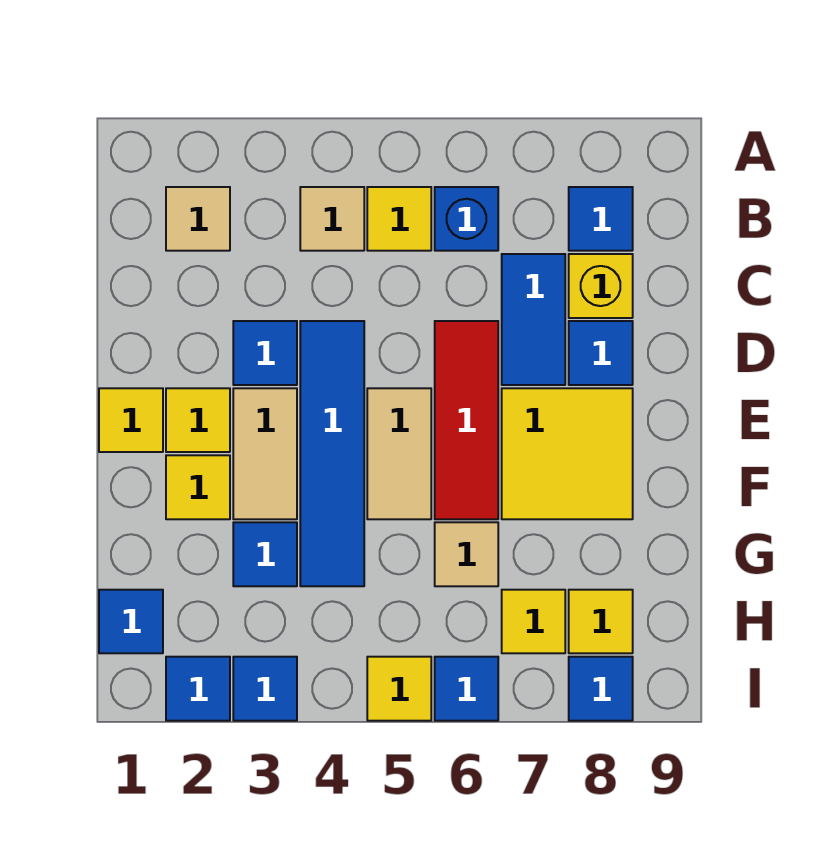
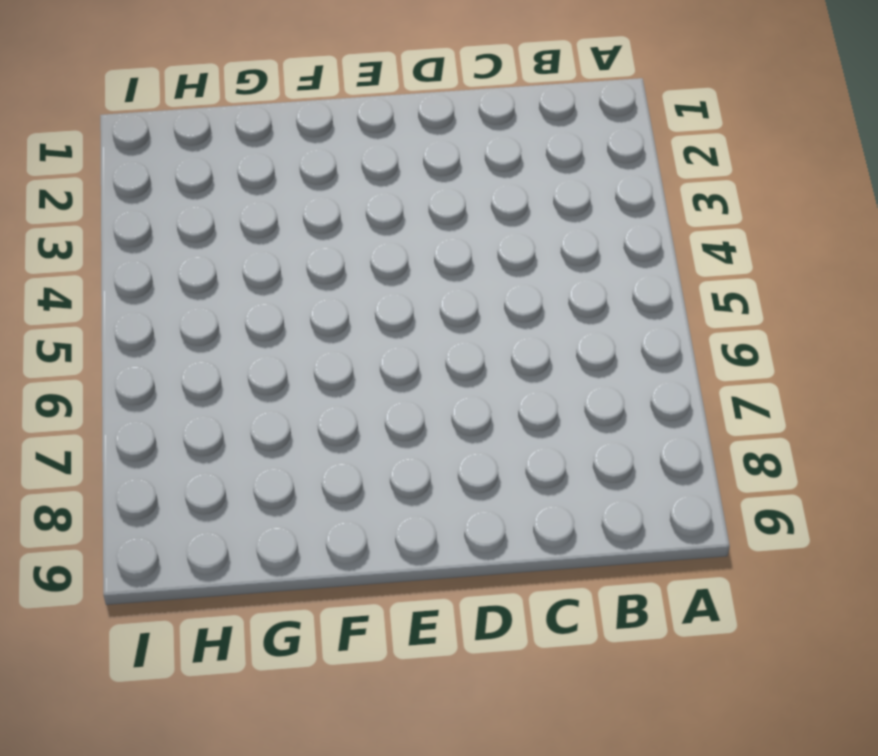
none -> tan 1x1 tile [166,187,230,251]
none -> tan 1x1 tile [300,187,364,251]
none -> yellow 1x1 tile [367,187,431,251]

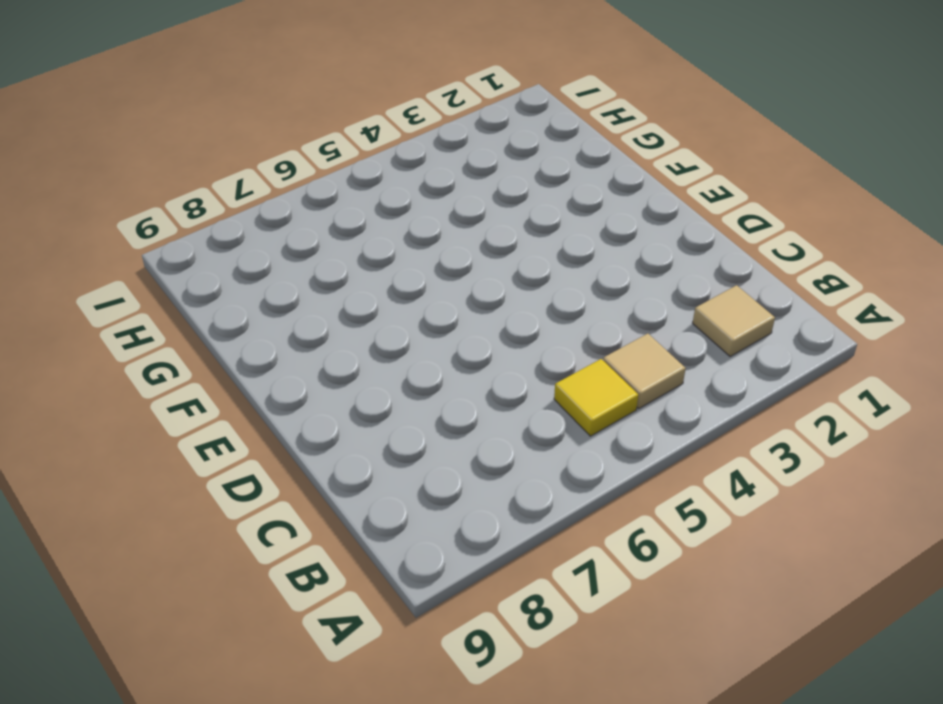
none -> blue 1x1 brick [435,187,498,251]
none -> blue 1x1 tile [569,187,633,251]
none -> blue 1x2 tile [502,254,565,385]

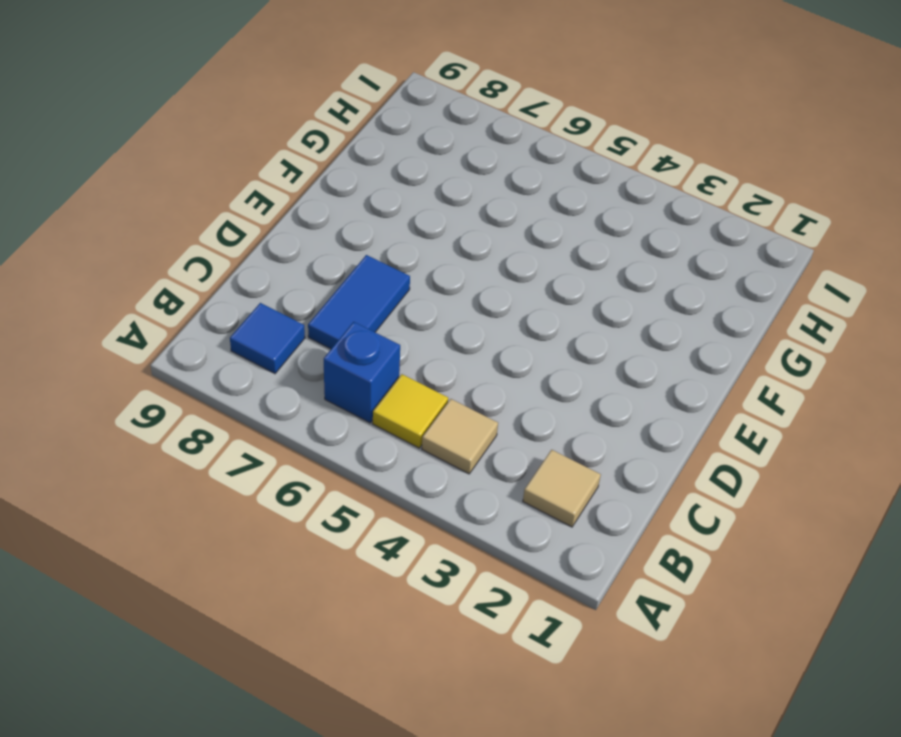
none -> yellow 1x1 brick [569,254,633,318]
none -> blue 1x1 tile [233,321,297,385]
none -> blue 1x4 tile [300,321,364,586]

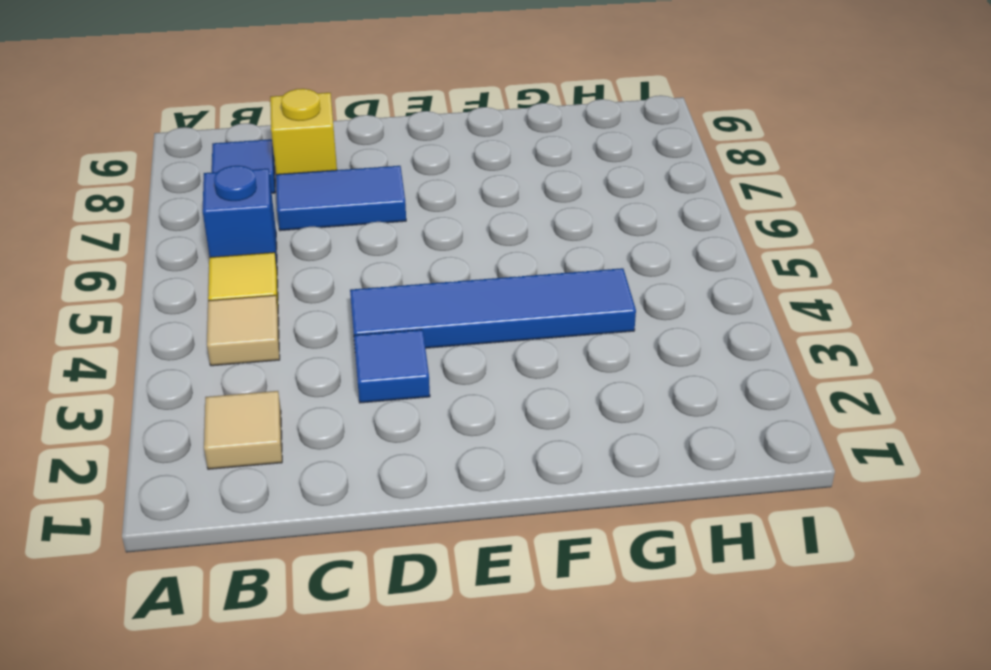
none -> red 1x3 tile [435,321,498,519]
none -> blue 1x1 tile [569,321,633,385]
none -> yellow 1x1 tile [99,388,163,452]

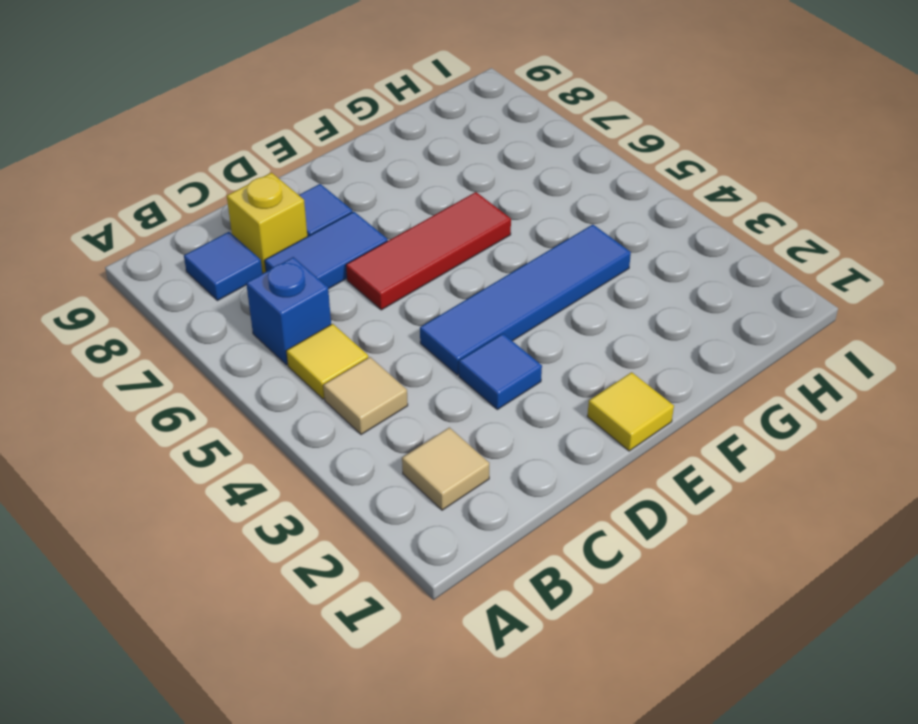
none -> yellow 1x1 tile [166,388,230,452]
none -> tan 1x2 tile [233,388,297,519]
none -> tan 1x2 tile [367,388,431,519]

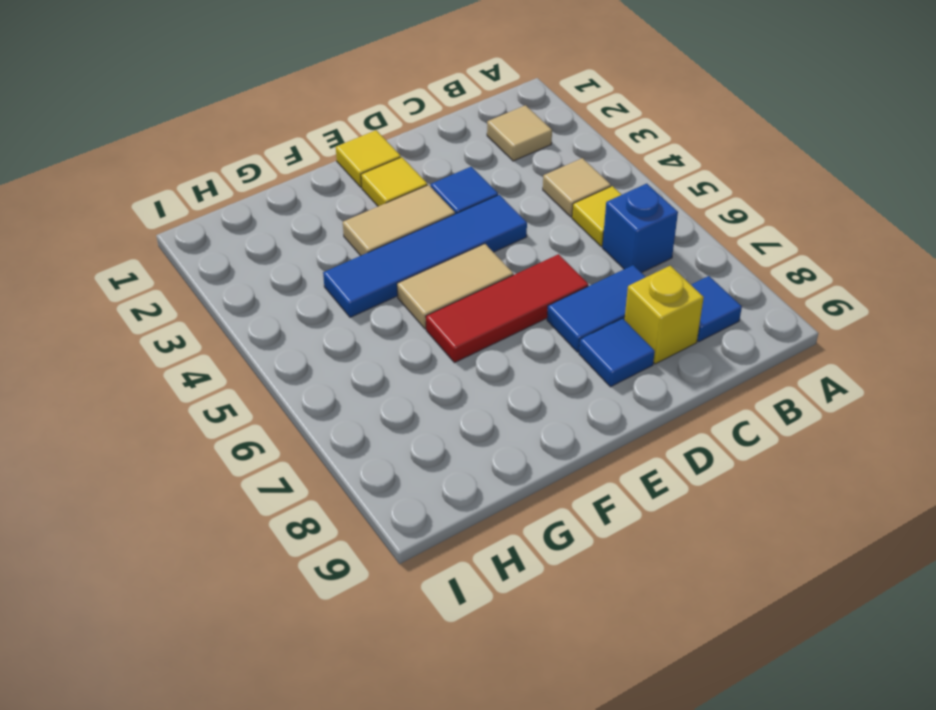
none -> yellow 2x2 tile [502,388,633,519]
none -> yellow 1x1 tile [166,455,230,519]
none -> blue 1x1 tile [233,522,297,586]

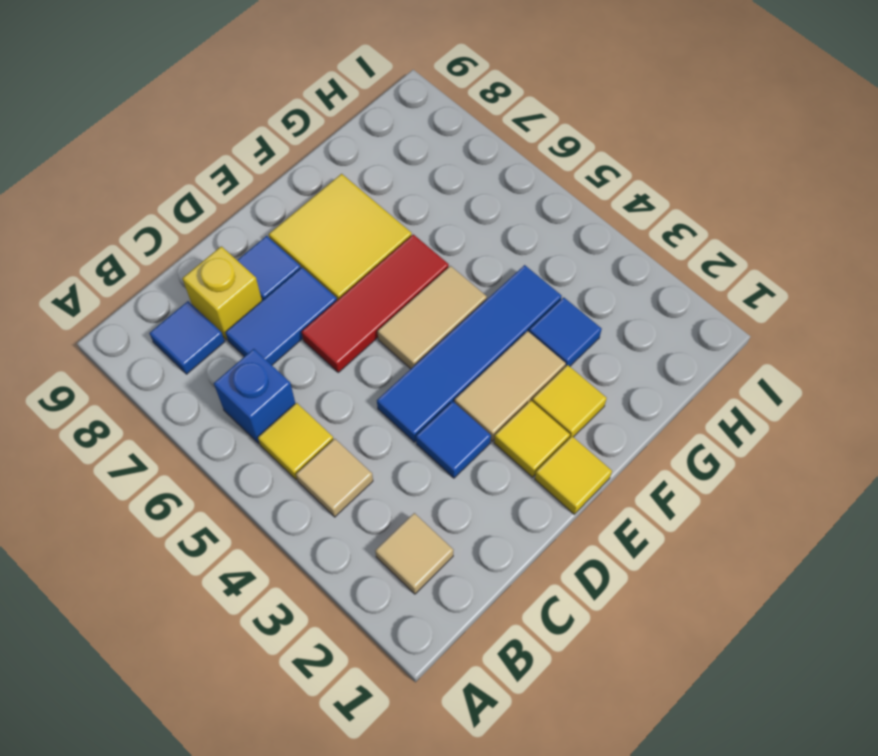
none -> tan 1x1 tile [435,522,498,586]
none -> blue 1x1 tile [99,590,163,653]
none -> yellow 1x1 tile [502,590,565,653]

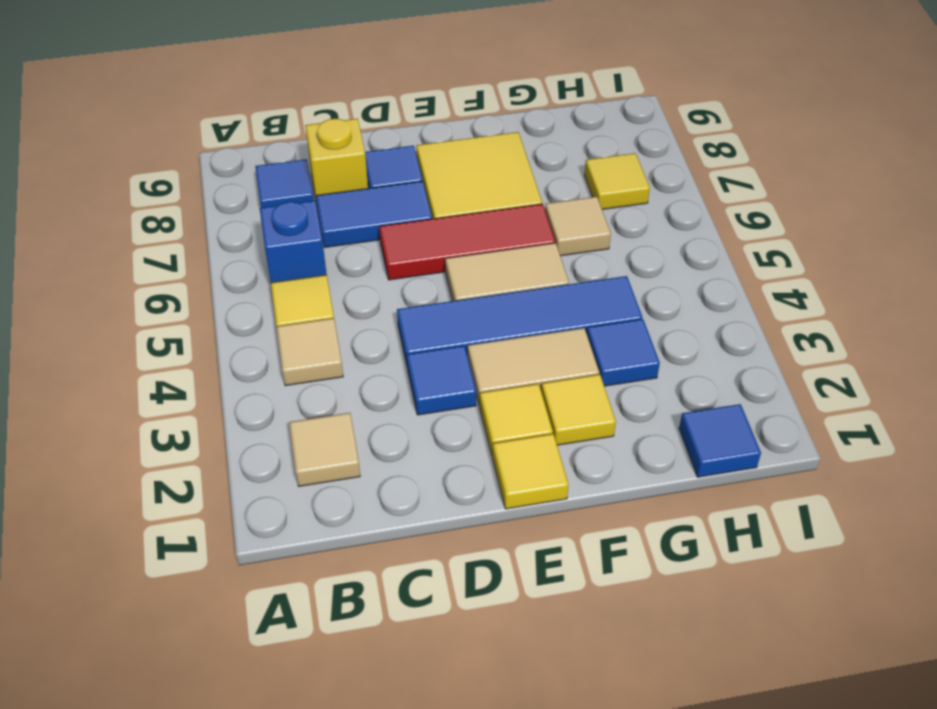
none -> yellow 1x1 tile [569,590,633,653]
none -> blue 1x1 tile [166,657,230,721]
none -> blue 1x1 tile [233,657,297,721]

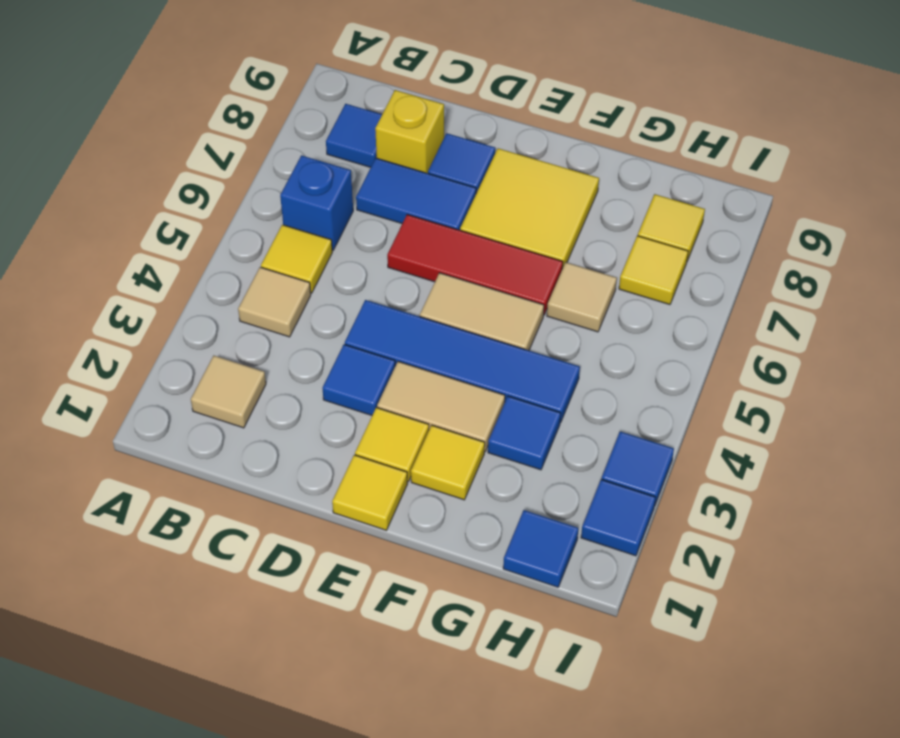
none -> yellow 1x1 tile [367,657,431,721]
none -> blue 1x1 tile [435,657,498,721]
none -> blue 1x1 tile [569,657,633,721]

